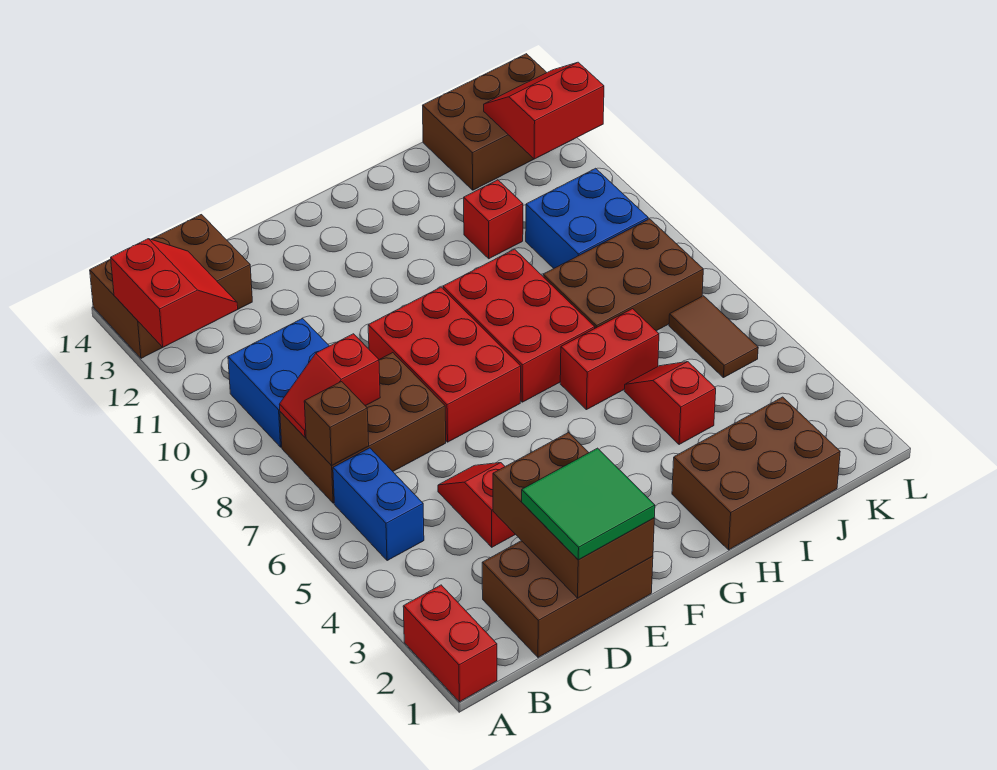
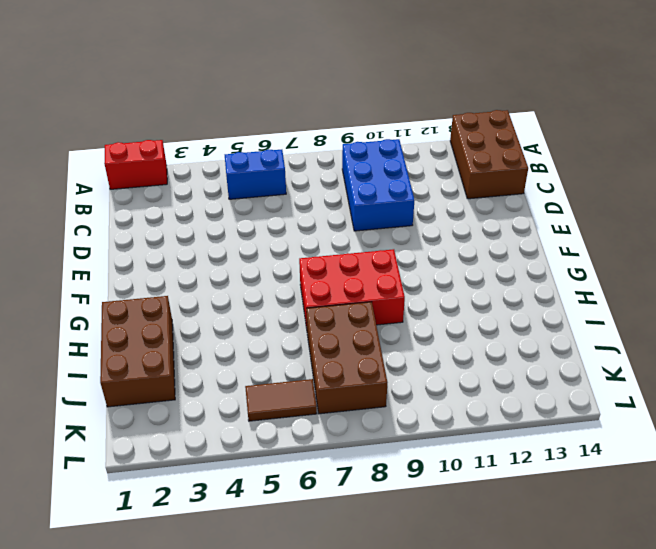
blue 2x3 brick [342,139,415,231] -> blue 2x2 brick [228,318,329,447]
none -> brown 2x3 brick [280,353,446,503]
none -> brown 2x3 brick [482,541,653,657]
none -> red 1x2 slope [438,463,516,547]

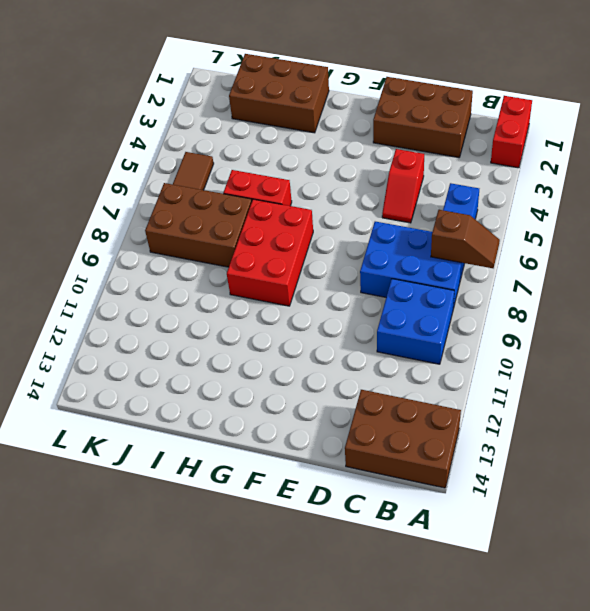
brown 1x2 slope [431,210,500,268] -> brown 1x1 brick [304,382,369,465]
blue 2x3 brick [360,222,465,309] -> brown 2x3 brick [280,353,446,503]
none -> red 2x3 brick [368,287,521,442]
none -> red 1x2 slope [624,362,716,445]
none -> red 1x1 brick [464,180,523,259]

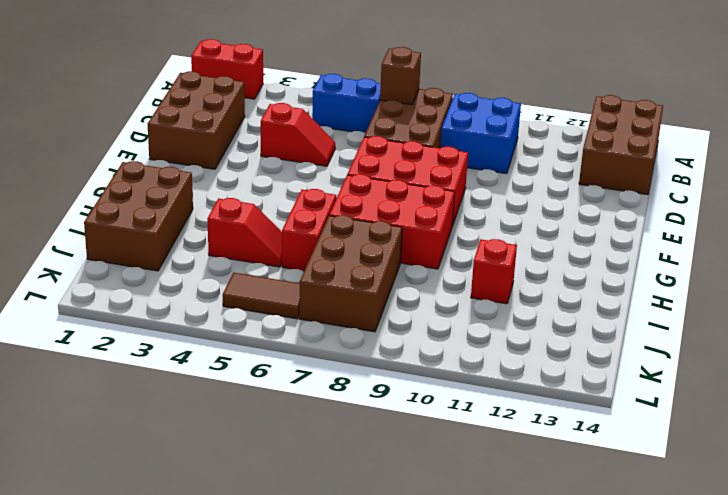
none -> blue 2x2 brick [526,168,648,268]
none -> brown 2x3 brick [423,54,547,190]
none -> red 2x2 slope [111,239,238,347]

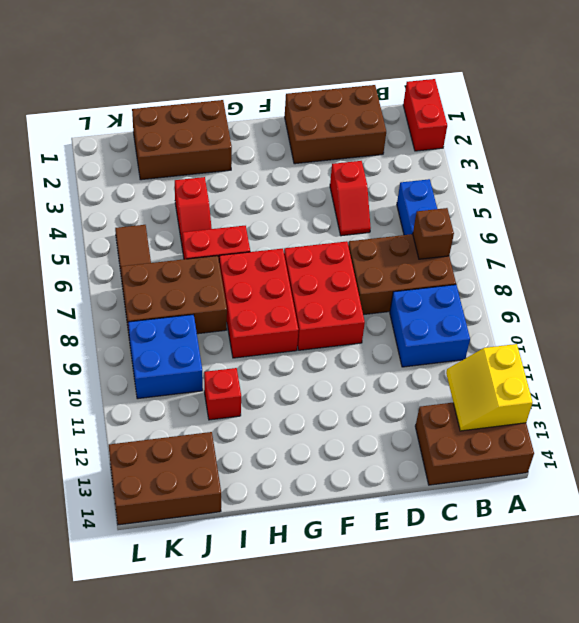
yellow 2x2 slope [446,344,533,431] -> red 2x2 slope [111,239,238,347]
none -> red 1x2 slope [279,334,380,437]
none -> brown 2x3 brick [493,433,654,598]
none -> red 2x2 slope [484,62,604,159]

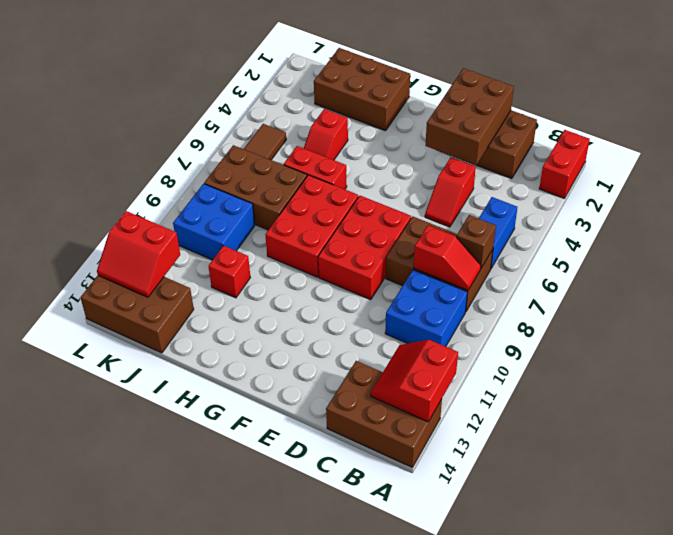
none -> green 2x2 tile [522,448,655,560]

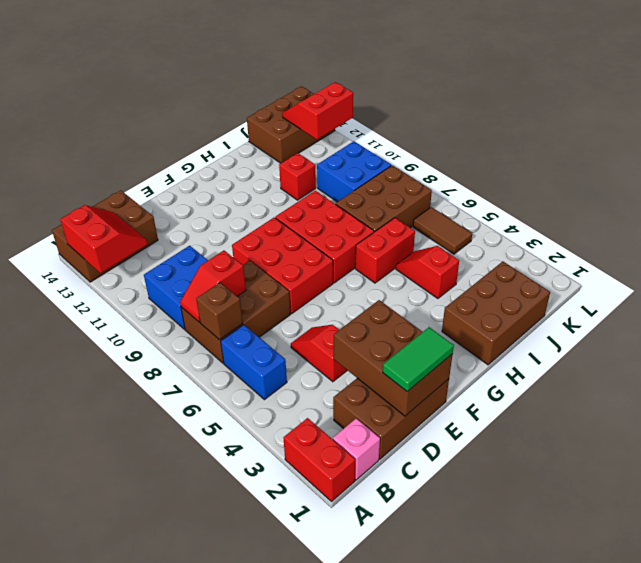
pink 1x1 brick [333,418,380,480] -> none
green 1x2 tile [383,327,454,391] -> green 2x2 tile [522,448,655,560]

